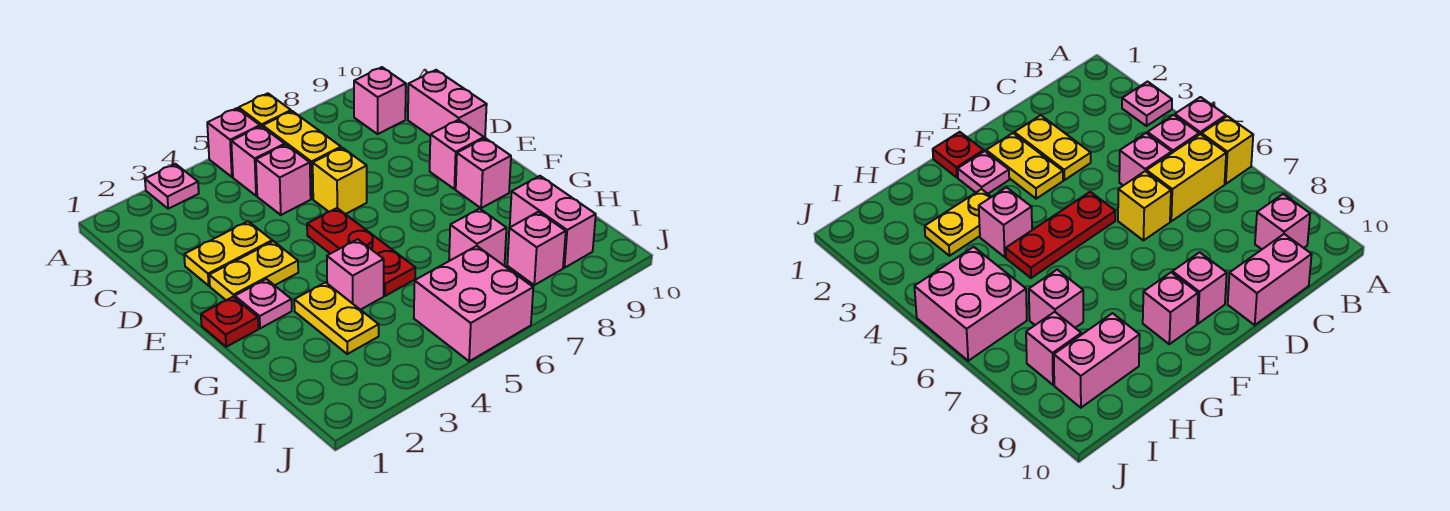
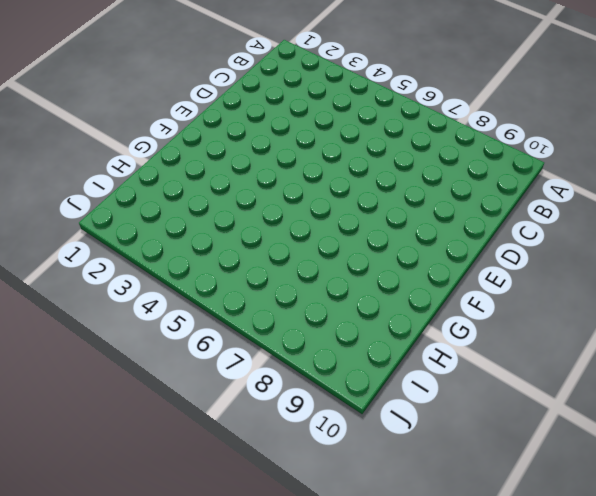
none -> pink 1x1 plate [145,164,199,209]
none -> pink 1x1 brick [207,108,260,177]
none -> yellow 1x1 brick [239,93,291,127]

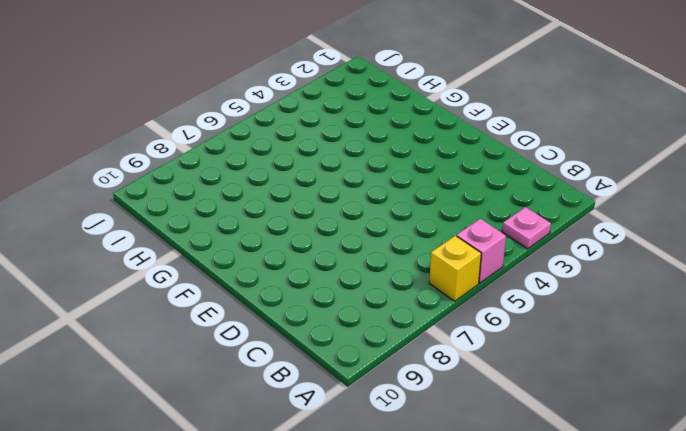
none -> pink 1x1 brick [231,126,285,196]
none -> yellow 1x2 brick [263,111,341,199]
none -> pink 1x1 brick [354,67,406,134]

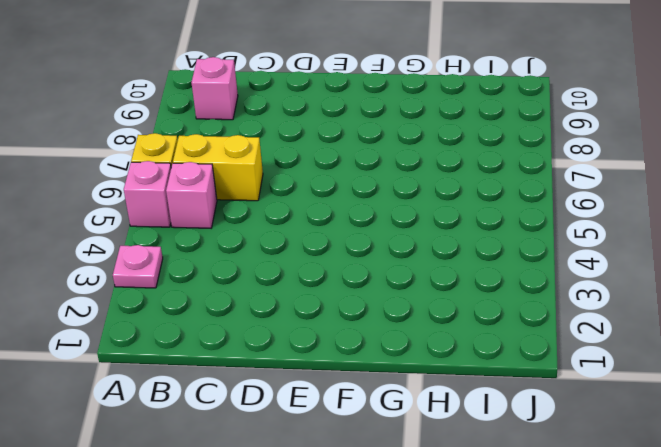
none -> pink 1x1 brick [256,145,311,215]
none -> pink 1x2 brick [408,70,487,138]
none -> yellow 1x2 plate [184,221,272,286]

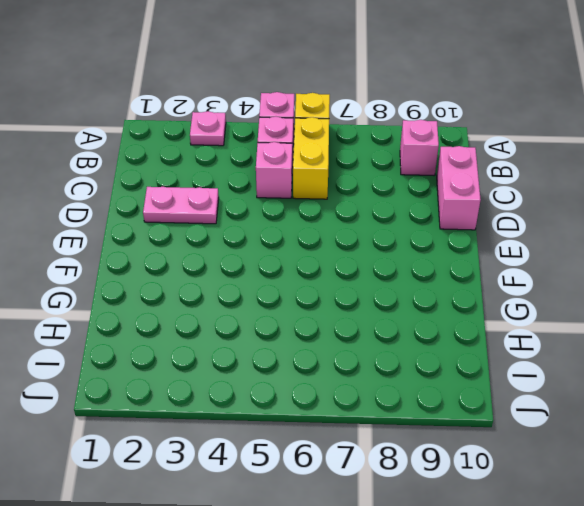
pink 1x2 plate [143,187,219,224] -> yellow 1x2 plate [184,221,272,286]
none -> yellow 1x1 brick [313,148,367,214]
none -> yellow 1x2 plate [209,241,298,300]
none -> red 1x3 plate [307,208,415,296]

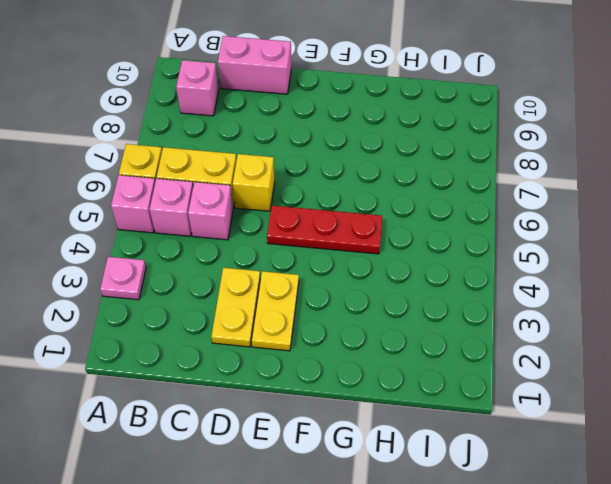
none -> pink 1x1 brick [430,120,484,189]
none -> red 1x1 plate [201,297,258,347]
none -> pink 1x1 plate [235,279,292,328]

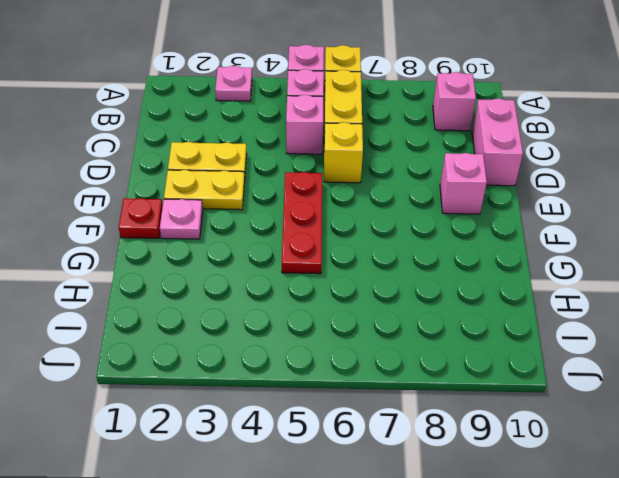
none -> pink 1x1 brick [456,138,511,208]
none -> yellow 1x2 plate [294,282,379,354]
none -> pink 1x1 brick [327,239,384,310]

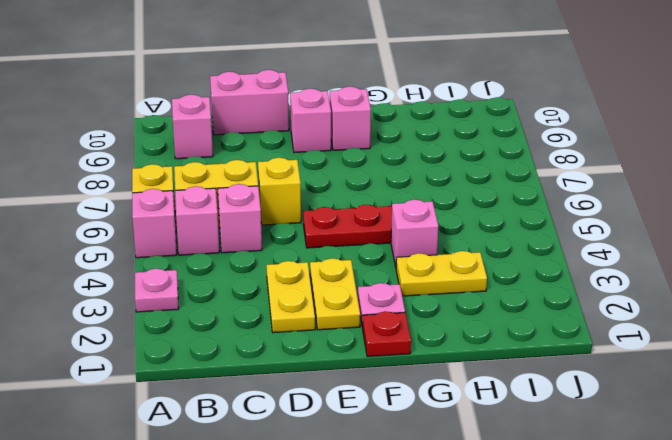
none -> pink 1x1 brick [449,209,506,266]
none -> pink 1x2 brick [510,176,596,268]
none -> pink 2x2 brick [414,246,533,361]

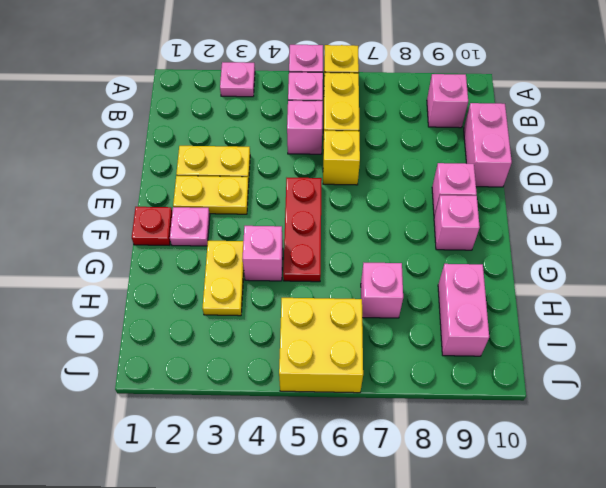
yellow 2x2 brick [279,298,363,393] -> pink 2x2 brick [414,246,533,361]
none -> pink 1x1 brick [507,212,566,285]

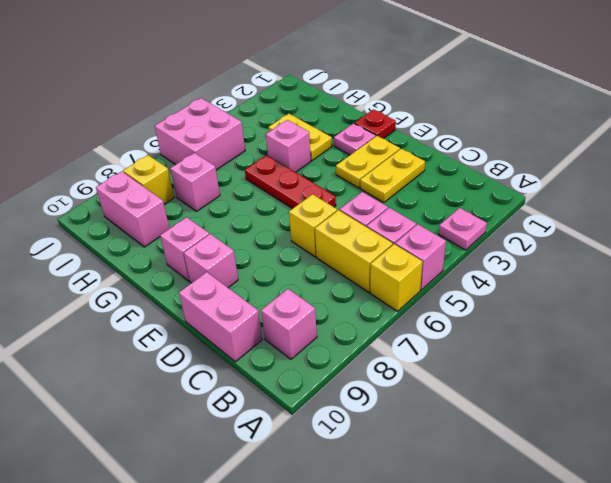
yellow 1x1 brick [123,155,174,204] -> pink 1x1 brick [507,212,566,285]

